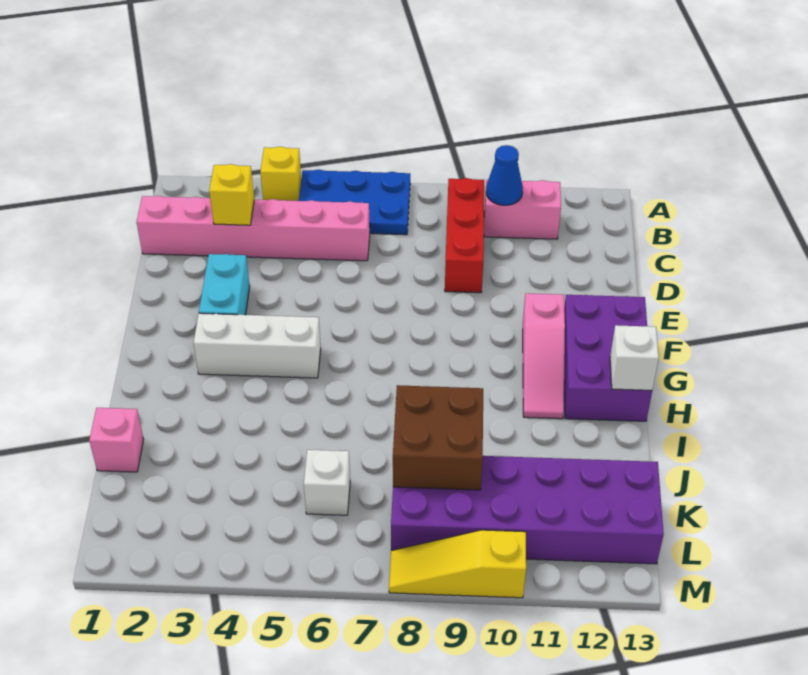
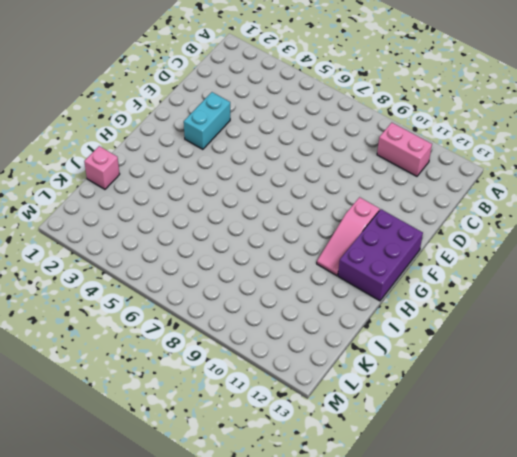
none -> yellow 1x1 brick [260,147,301,201]
none -> blue 2x3 plate [299,170,410,235]
none -> red 1x3 brick [445,178,484,293]

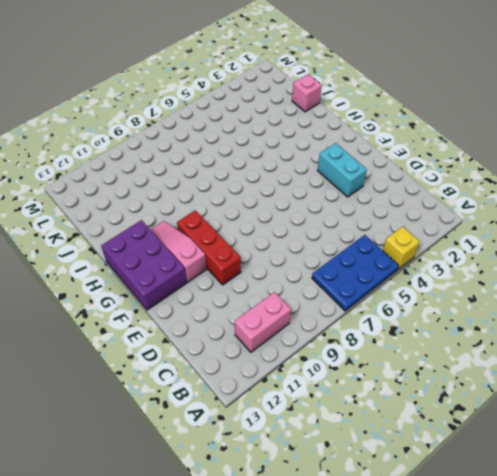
red 1x3 brick [177,210,241,285] -> red 1x3 brick moved to [445,178,484,293]
none -> pink 1x6 brick [137,196,370,261]
none -> white 1x3 brick [193,313,321,378]
none -> white 1x1 brick [304,450,350,515]

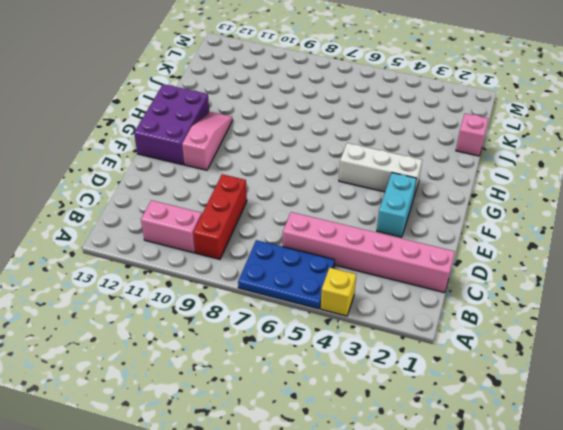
none -> white 1x1 brick [304,450,350,515]
none -> purple 2x6 brick [391,456,664,564]
none -> yellow 1x3 slope [389,530,526,598]

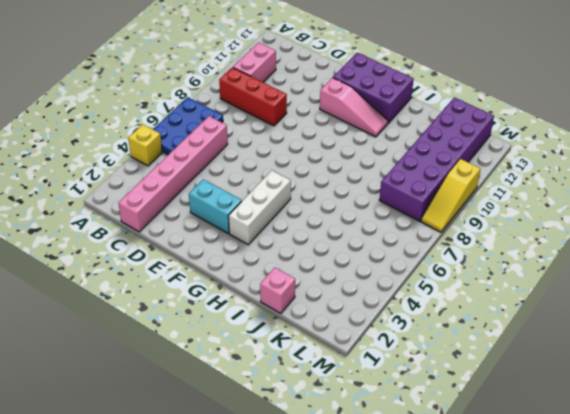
none -> white 1x1 brick [304,450,350,515]
none -> blue 1x1 cone [486,145,523,205]
none -> yellow 1x1 brick [209,164,254,225]

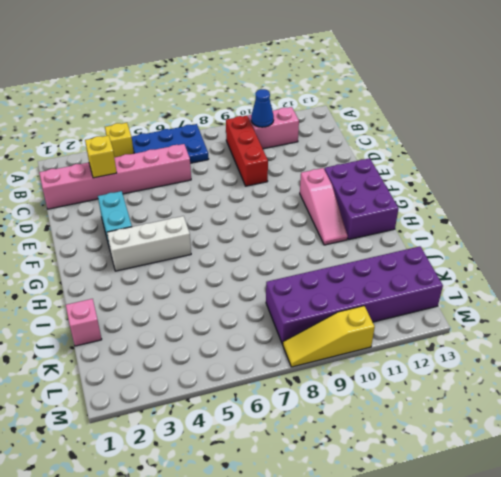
none -> white 1x1 brick [304,450,350,515]
none -> white 1x1 brick [610,325,659,390]
none -> brown 2x2 brick [393,385,483,490]

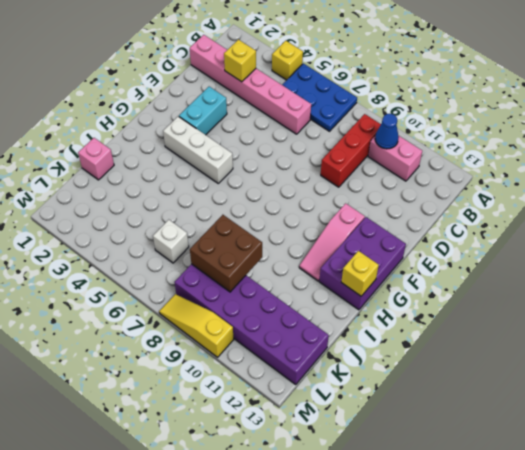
yellow 1x1 brick [341,251,379,296] -> white 1x1 brick [610,325,659,390]

